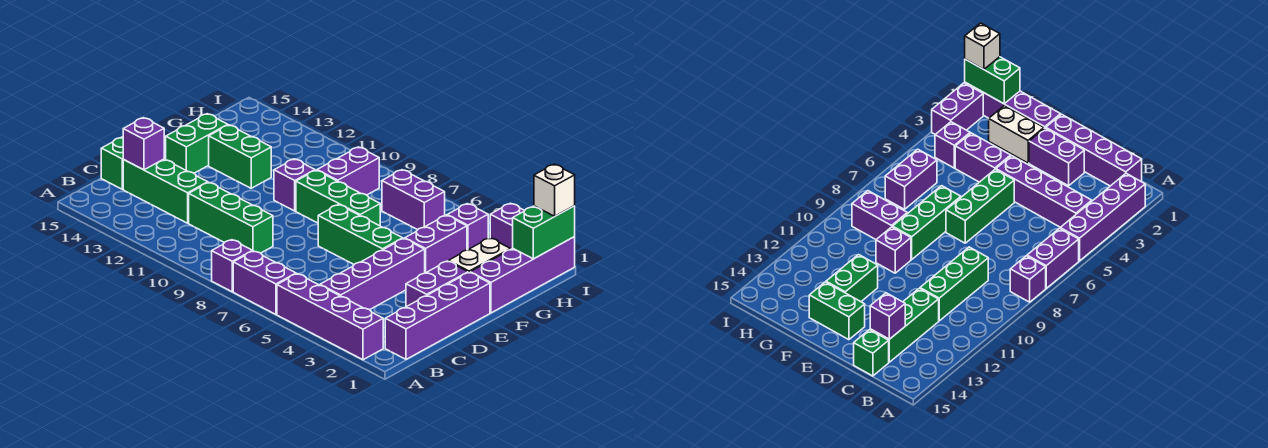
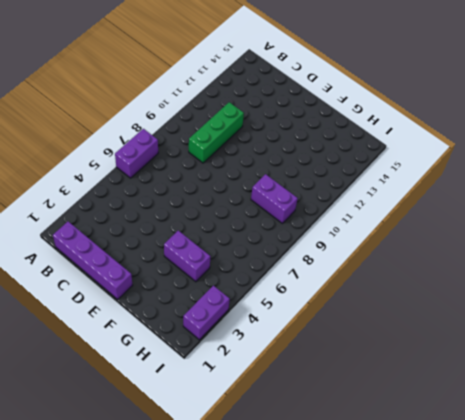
none -> purple 1x4 brick [277,274,383,360]
none -> purple 1x1 brick [212,240,252,292]
none -> purple 1x4 brick [320,239,425,310]

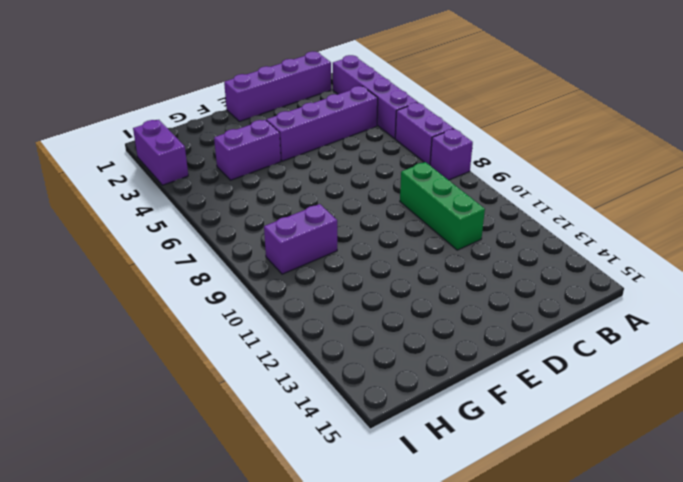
none -> green 1x3 brick [123,159,208,223]
none -> green 1x1 brick [101,137,124,189]
none -> purple 1x2 brick [406,261,468,307]

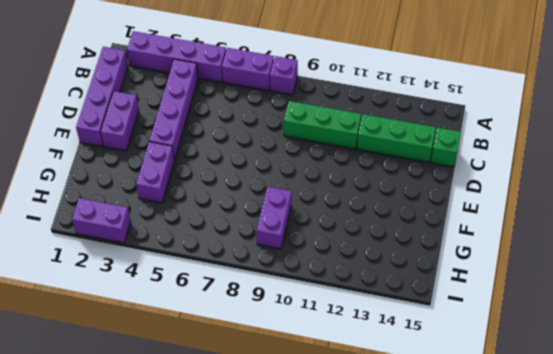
none -> green 1x3 brick [318,205,403,264]
none -> green 1x2 brick [166,114,228,173]
none -> purple 1x4 brick [470,237,575,313]

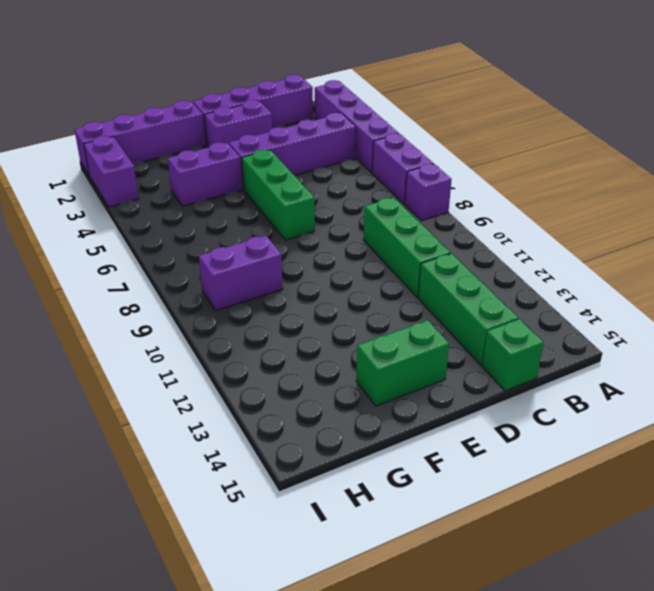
none -> white 1x2 brick [448,238,511,273]
none -> green 1x3 brick [296,170,380,226]
none -> purple 1x1 brick [274,159,315,211]

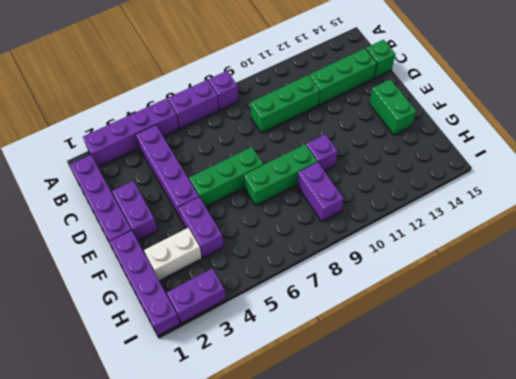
white 1x2 brick [144,228,202,281] -> white 1x2 brick turned to [448,238,511,273]
none -> green 1x2 brick [209,125,271,188]
none -> purple 1x1 brick [447,204,488,250]
none -> purple 1x2 brick [382,170,445,230]

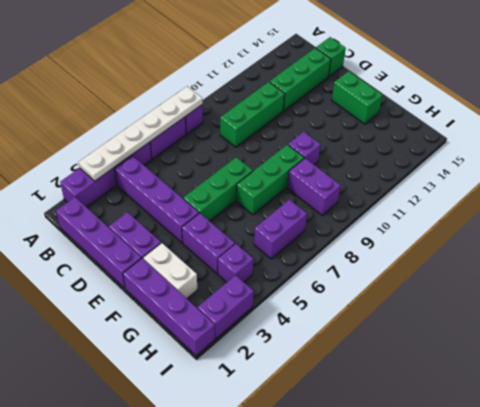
white 1x6 plate [79,86,203,181] -> none
none -> green 1x2 brick [209,125,271,188]
none -> purple 1x1 brick [123,118,164,170]
none -> green 1x2 brick [513,206,575,259]

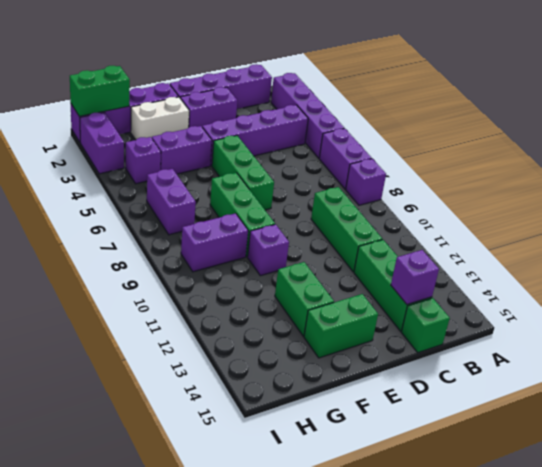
none -> white 1x1 brick [534,164,575,216]

